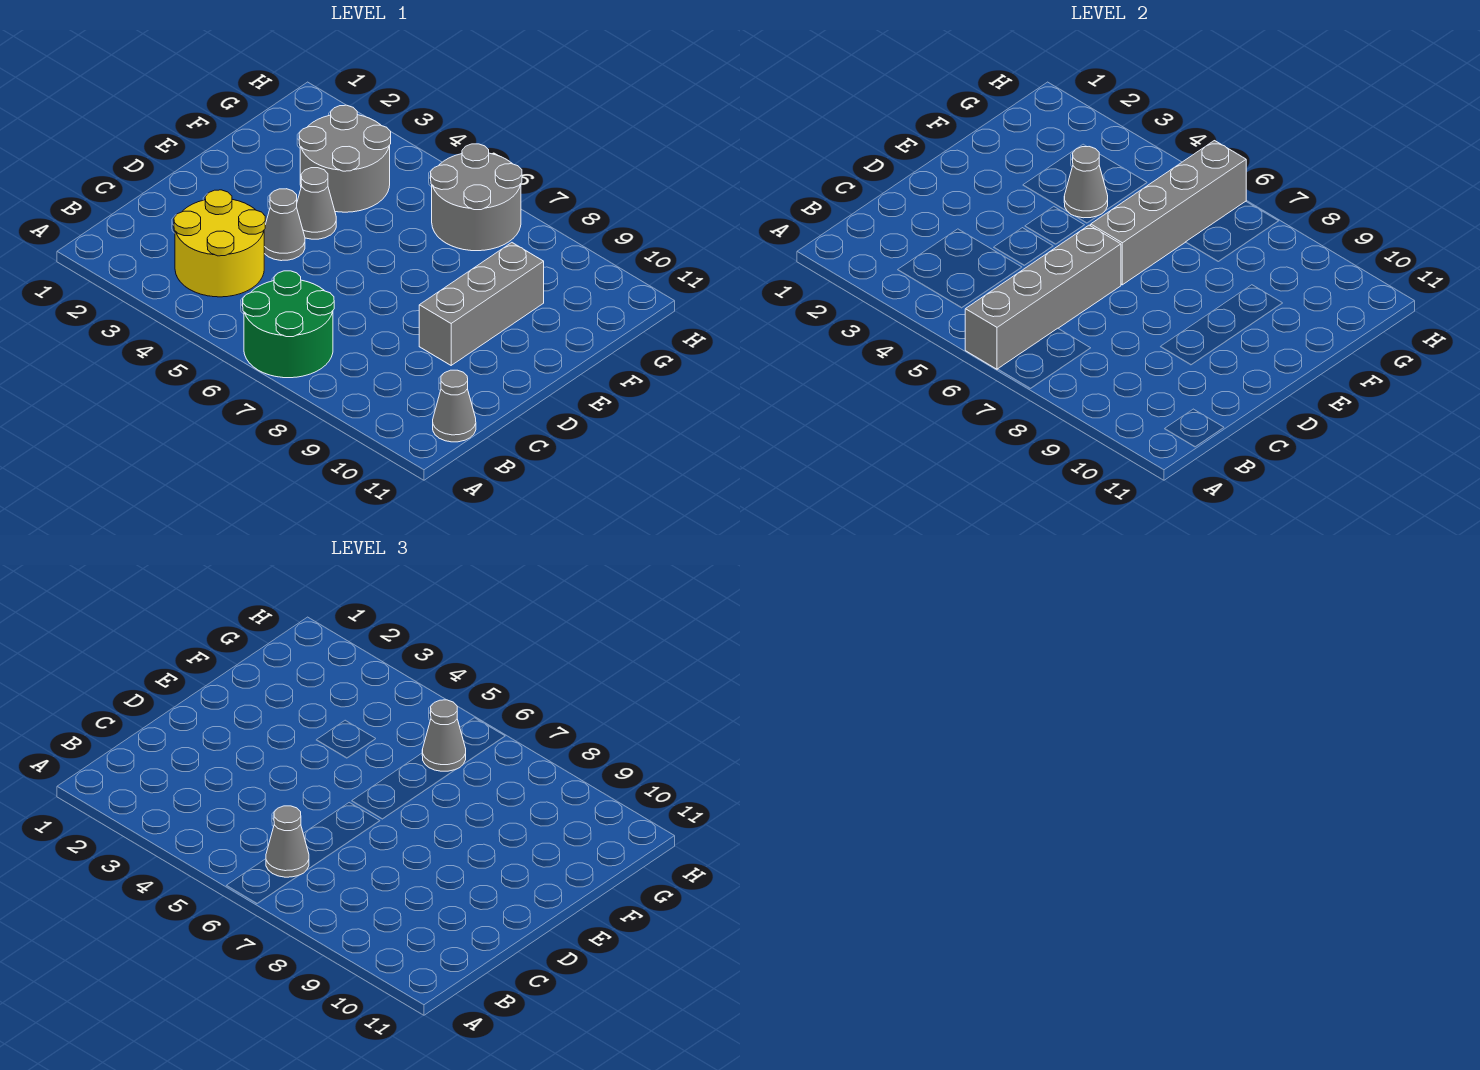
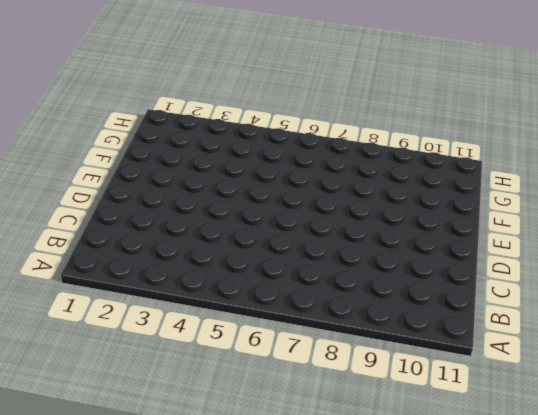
none -> green 2x2 round brick [243,271,334,378]
none -> yellow 2x2 round brick [174,190,265,297]
none -> grey 1x1 cone [433,370,476,442]

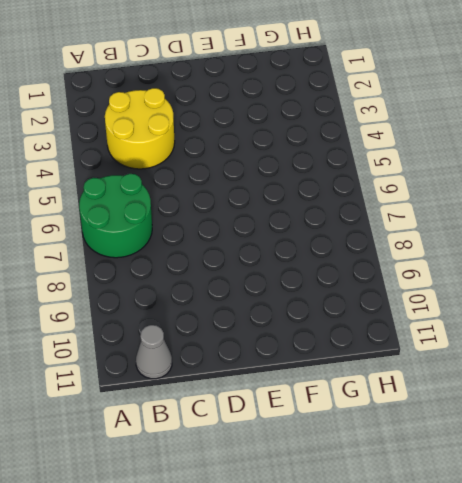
none -> grey 1x1 cone [264,189,305,261]
none -> grey 1x3 brick [419,243,544,365]
none -> grey 1x1 cone [297,168,336,239]

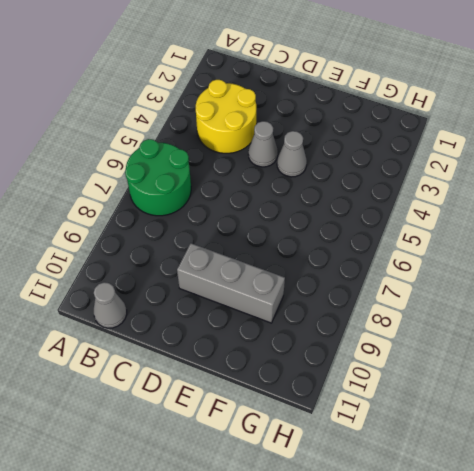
none -> grey 2x2 round brick [299,105,391,212]
none -> grey 2x2 round brick [431,144,522,251]
none -> grey 1x4 brick [965,225,1121,369]

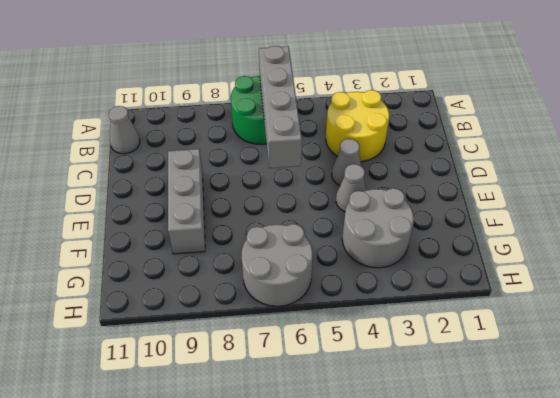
none -> grey 1x4 brick [1091,141,1246,285]
none -> grey 1x1 cone [1064,147,1108,218]
none -> grey 1x1 cone [266,806,309,877]

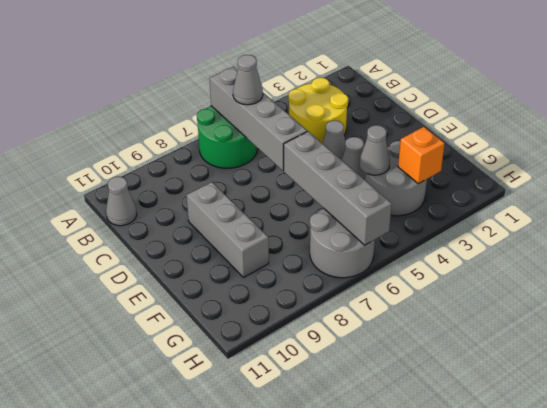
orange 1x1 brick [398,127,445,184] -> none
none -> grey 1x1 cone [422,700,466,771]

